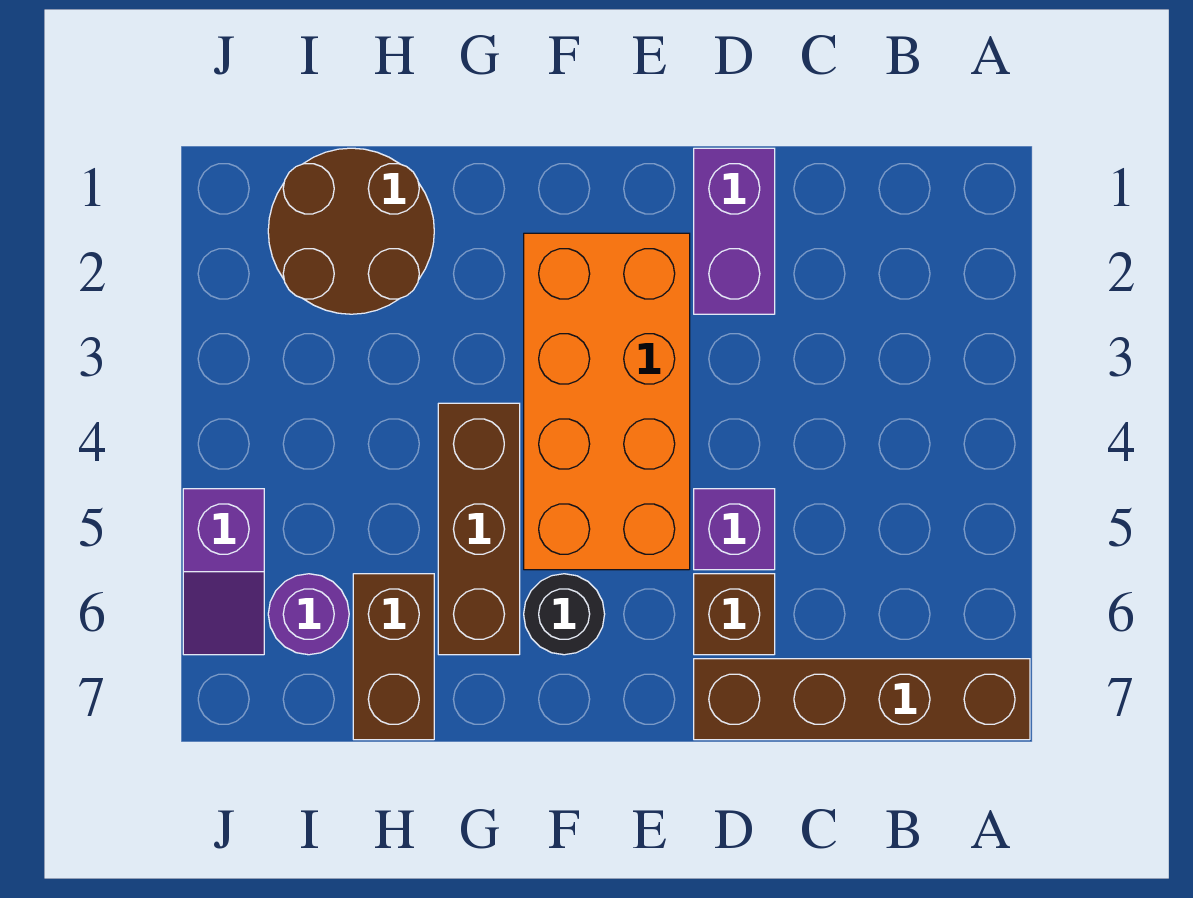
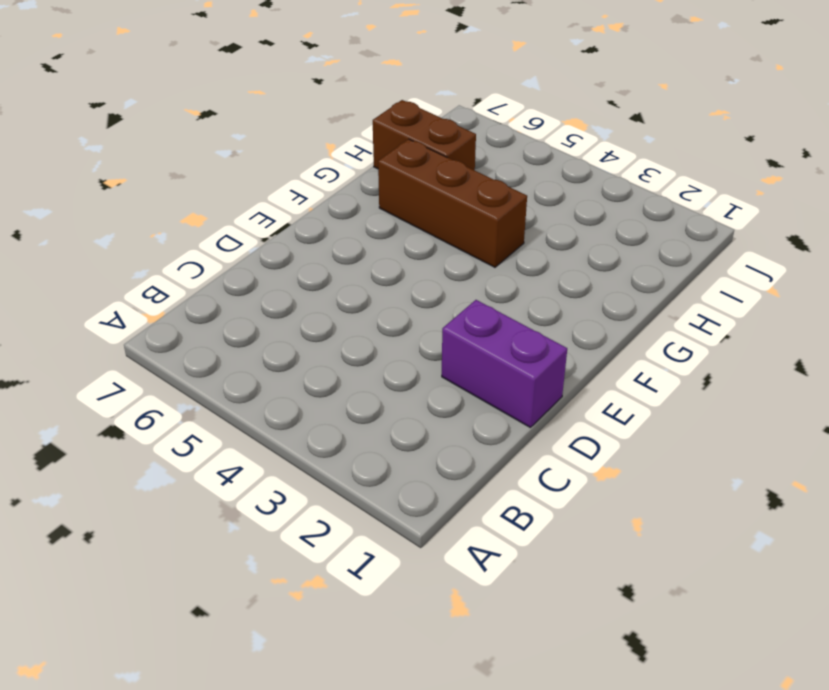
none -> brown 1x4 brick [694,659,1030,740]
none -> purple 1x1 brick [694,489,775,570]

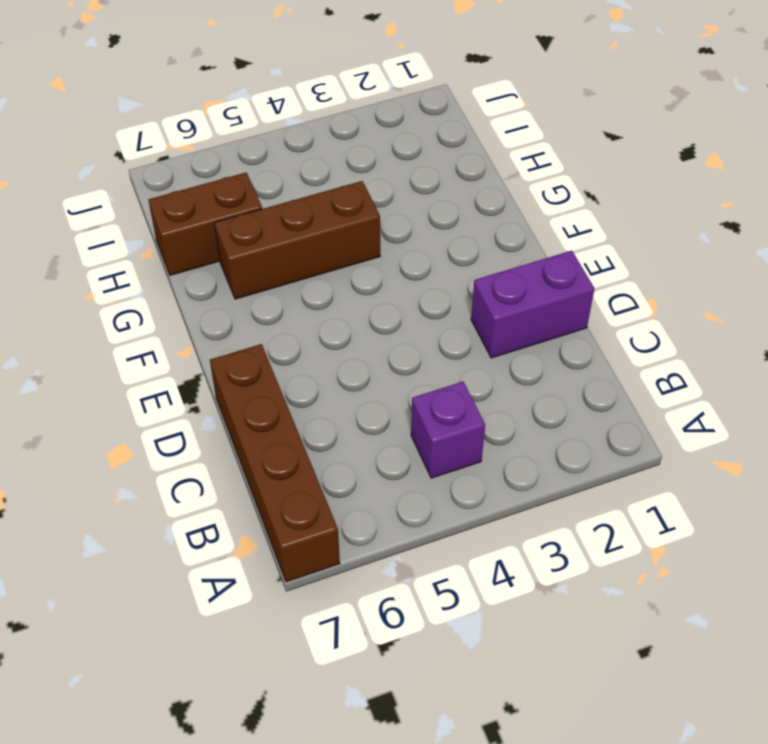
purple 1x1 brick [411,382,485,478] -> purple 1x1 brick moved to [694,489,775,570]
none -> brown 1x1 brick [694,574,775,655]
none -> orange 2x4 brick [524,233,690,570]

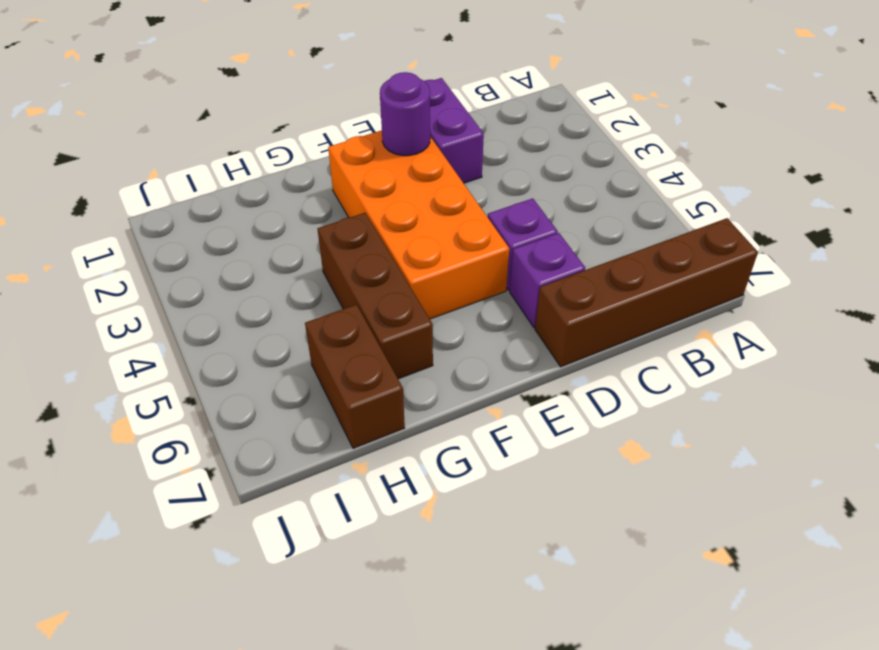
purple 1x1 brick [510,233,585,327] -> brown 1x1 brick [694,574,775,655]
purple 1x1 round brick [380,72,430,156] -> purple 1x1 round brick moved to [268,574,349,655]
none -> black 1x1 round brick [524,574,605,655]
none -> brown 2x2 round brick [268,148,434,314]

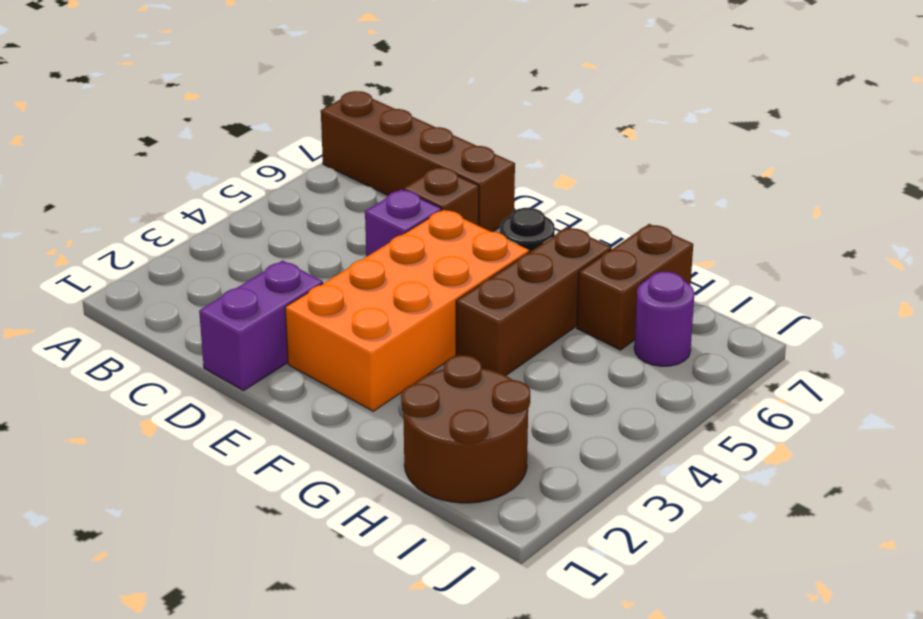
none -> purple 1x2 slope [183,489,264,655]

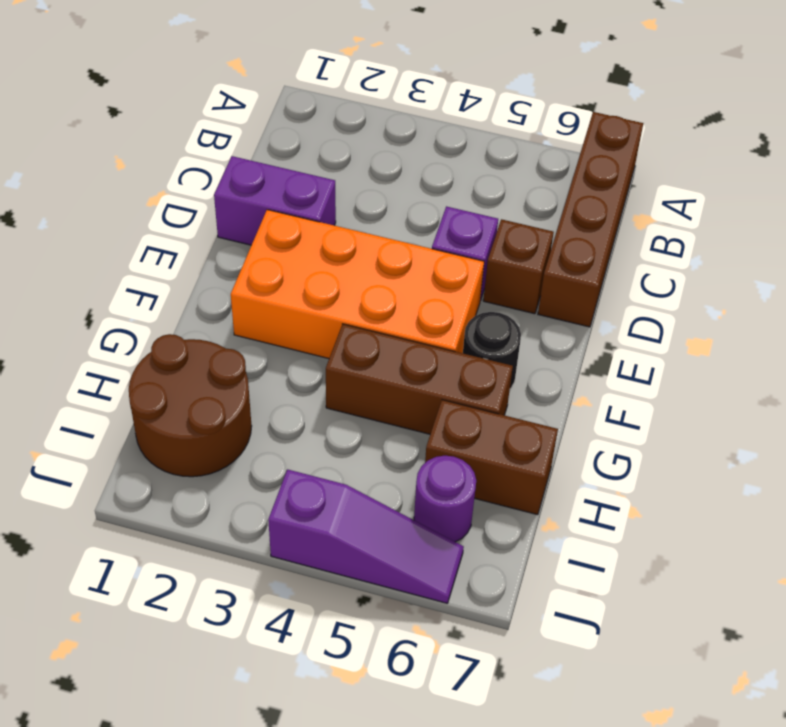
purple 1x3 slope [268,469,464,603] -> purple 1x2 slope [183,489,264,655]

